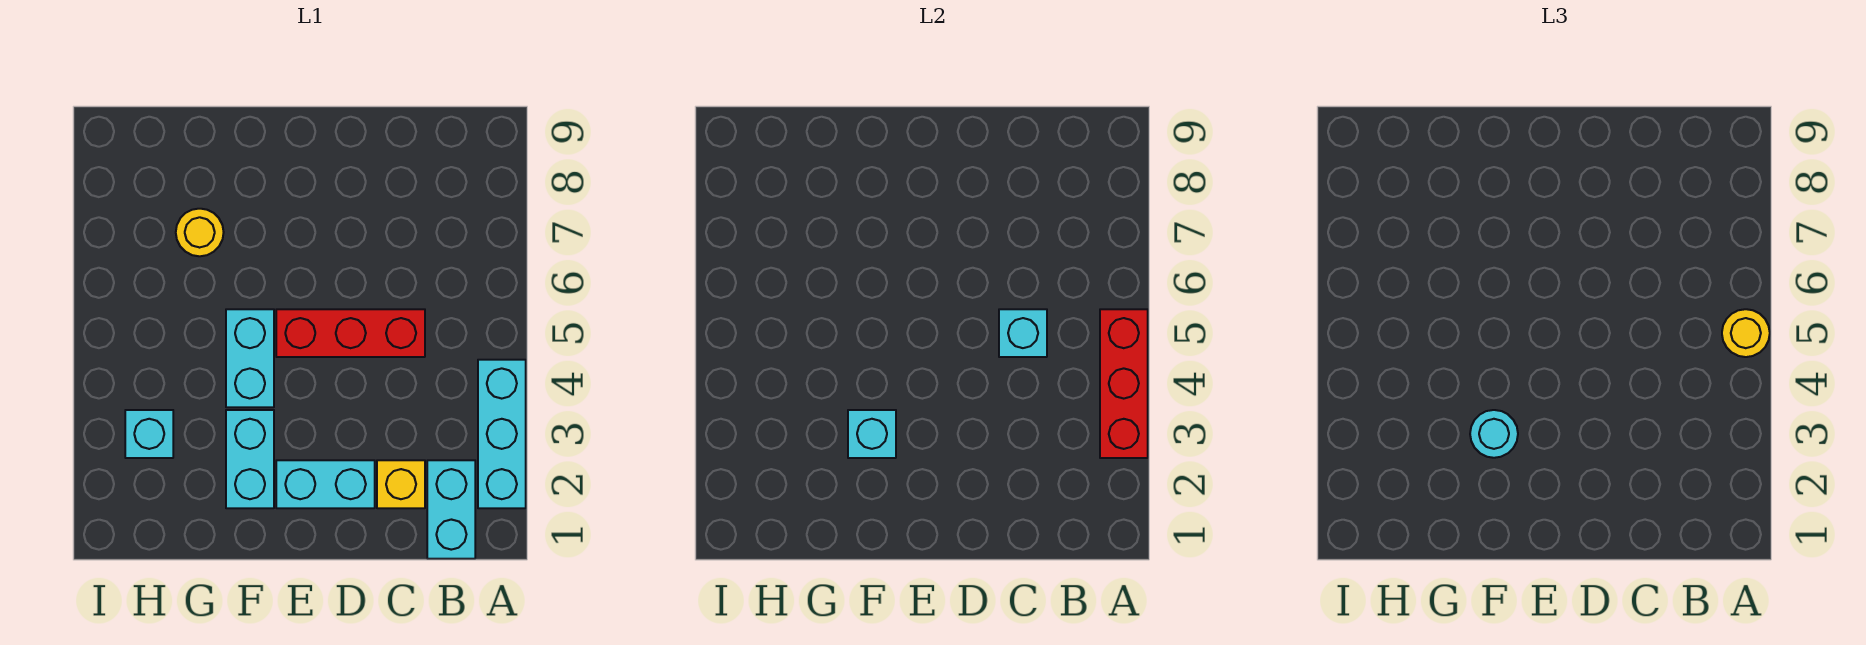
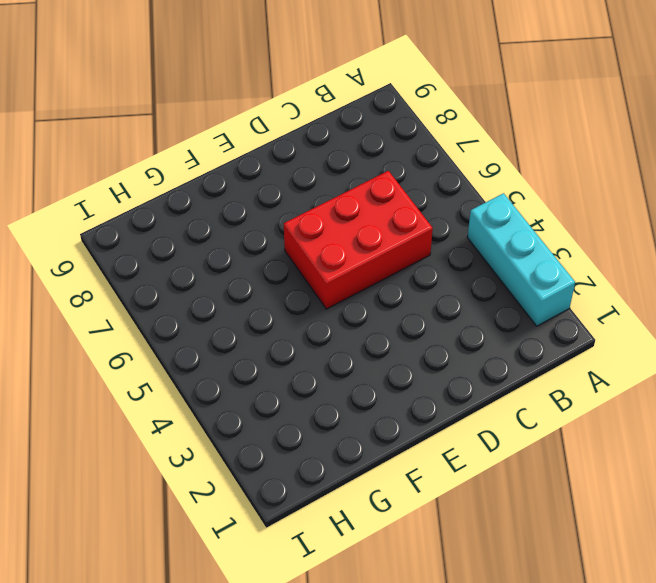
red 2x3 brick [284,171,433,309] -> red 1x3 brick [276,309,425,357]
none -> cyan 1x2 brick [427,460,475,559]
none -> yellow 1x1 brick [377,460,425,508]
none -> cyan 1x2 brick [276,460,375,508]

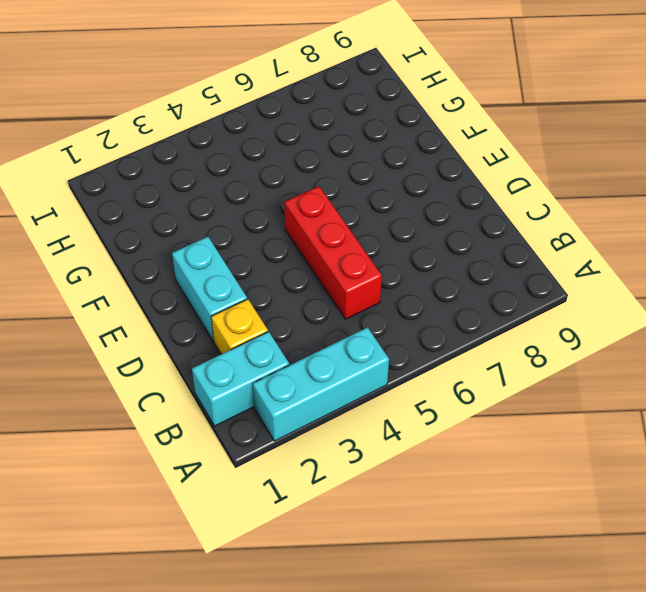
none -> cyan 1x2 brick [226,410,274,508]
none -> cyan 1x2 brick [226,309,274,407]
none -> yellow 1x1 round brick [176,209,224,256]

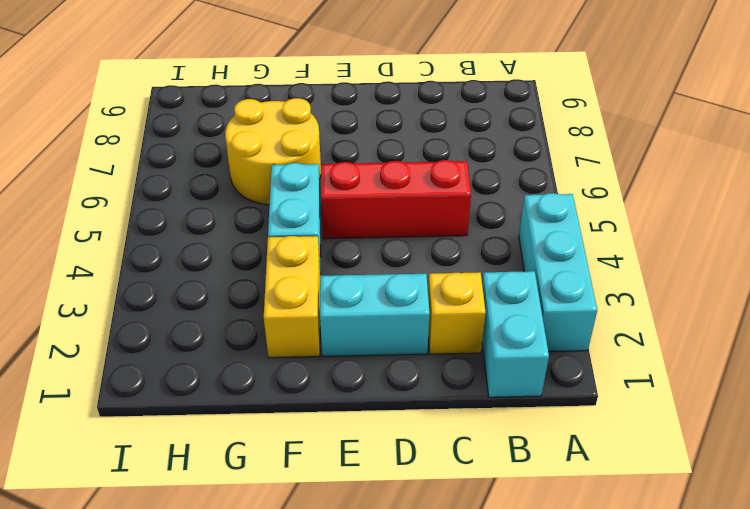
yellow 1x2 brick [264,236,320,358] -> cyan 1x2 brick [226,410,274,508]
yellow 2x2 round brick [225,98,321,205] -> yellow 1x1 round brick [176,209,224,256]
none -> cyan 1x1 brick [125,410,173,458]
none -> red 1x3 brick [1100,309,1148,458]
none -> cyan 1x1 brick [999,309,1047,357]

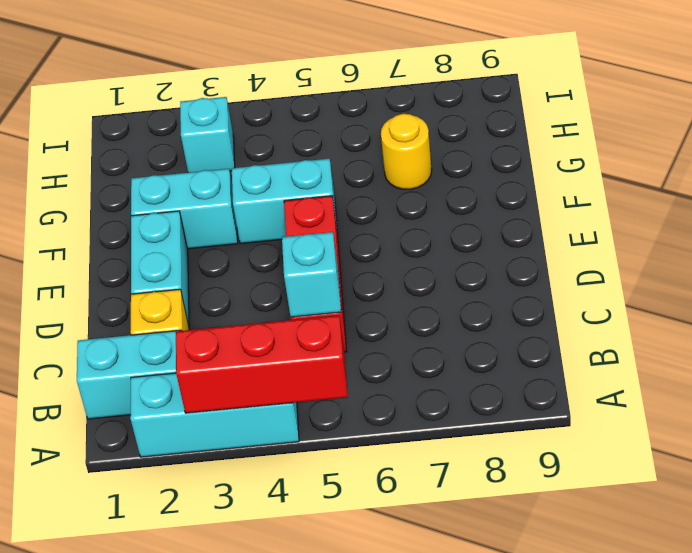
none -> cyan 1x1 brick [848,410,896,458]
none -> yellow 1x1 round brick [1722,309,1770,357]
none -> cyan 1x1 round brick [1470,410,1518,458]

